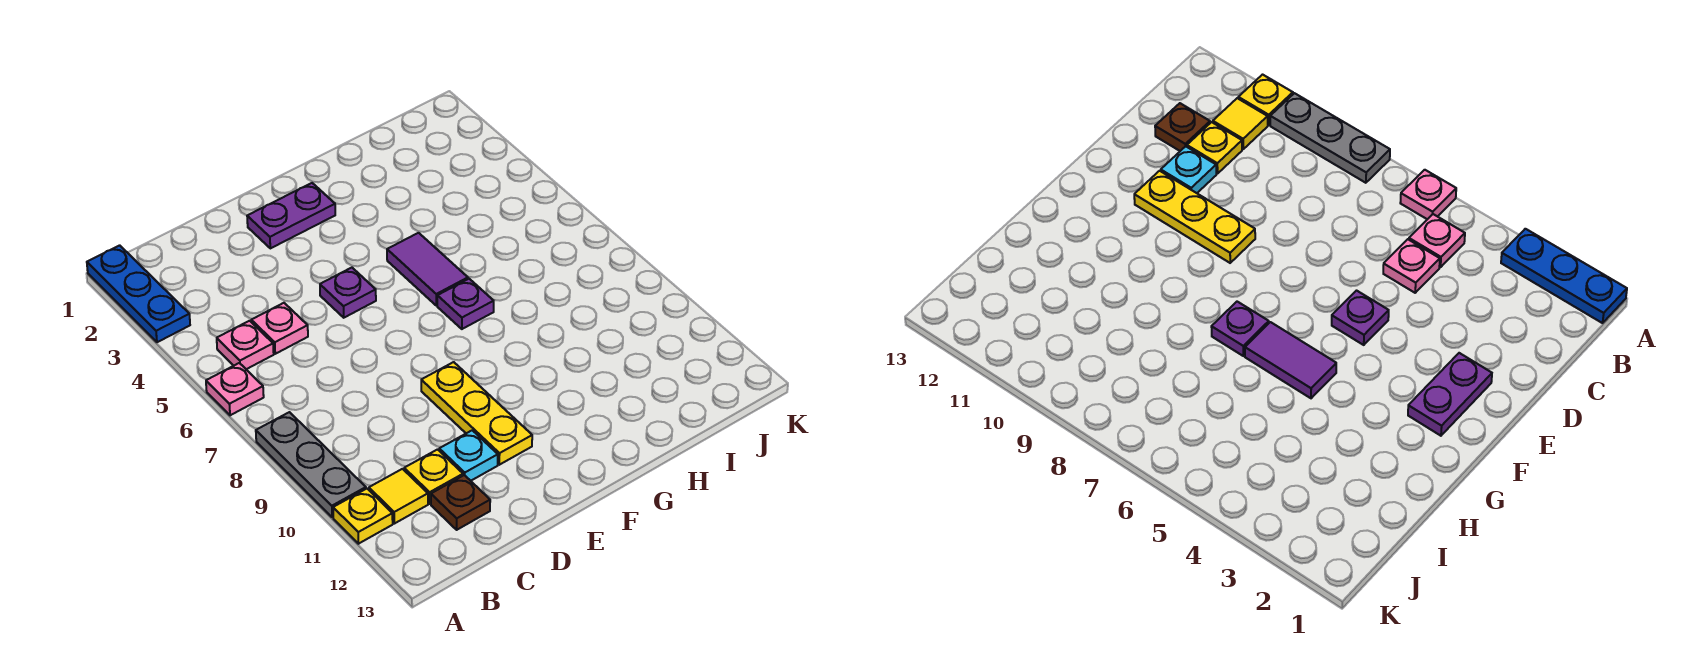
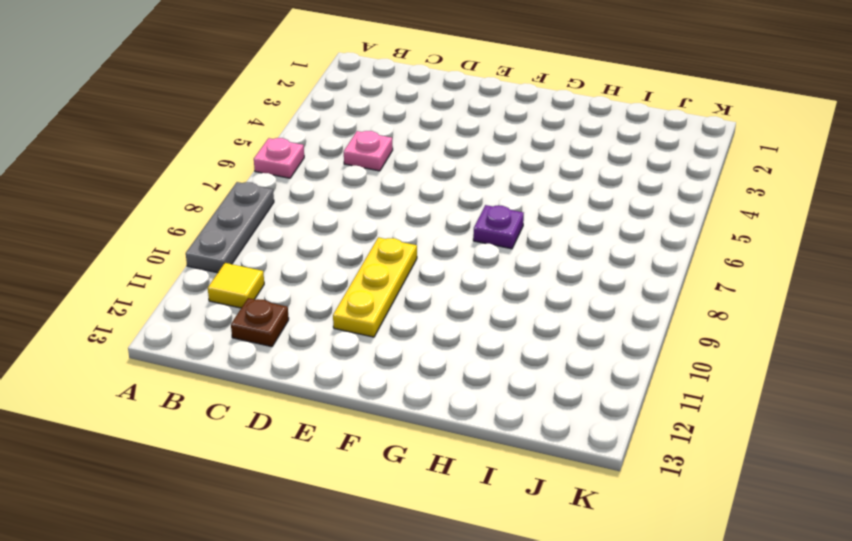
none -> blue 1x3 plate [87,245,190,342]
none -> yellow 1x1 plate [333,489,393,544]
none -> pink 1x1 plate [217,321,274,369]

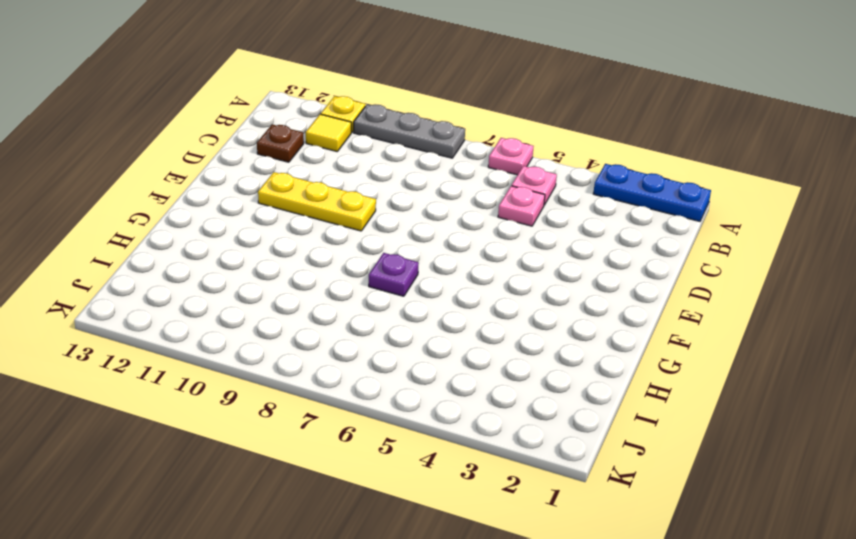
none -> yellow 1x1 plate [404,450,463,504]
none -> cyan 1x1 plate [439,430,498,481]
none -> purple 1x2 plate [247,183,335,248]

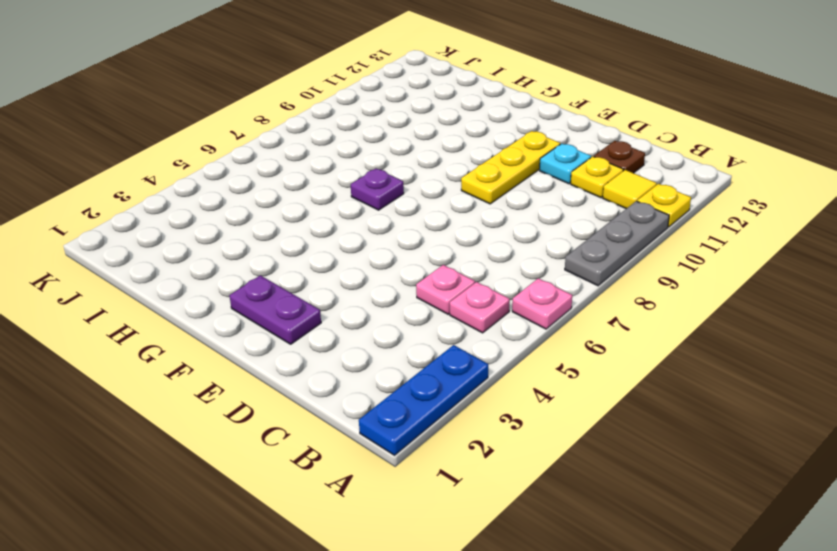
none -> purple 1x1 plate [320,268,376,318]
none -> purple 1x2 tile [387,233,468,305]

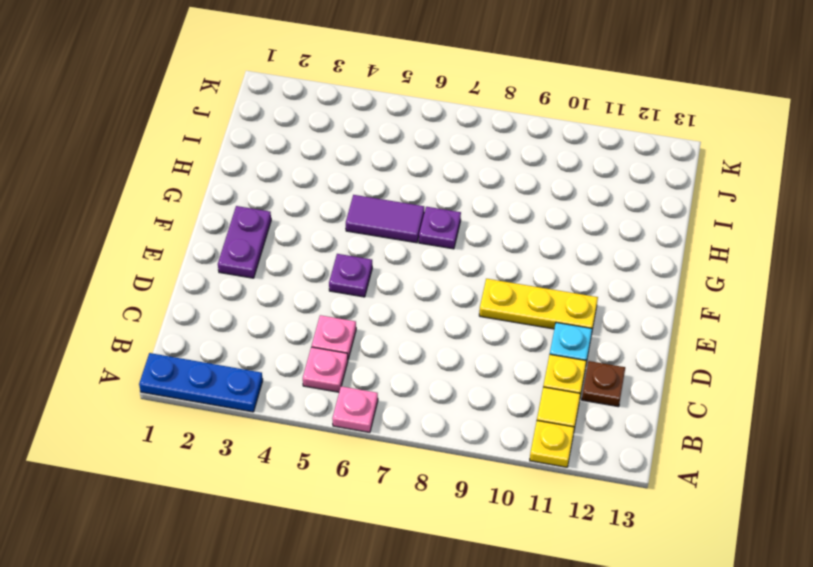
none -> grey 1x3 plate [256,412,366,517]

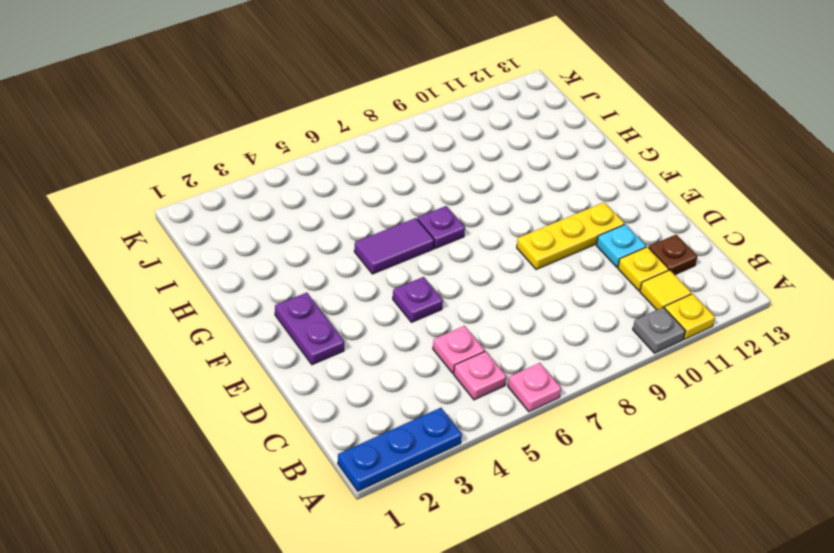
grey 1x1 plate [633,307,685,353] -> grey 1x3 plate [256,412,366,517]

